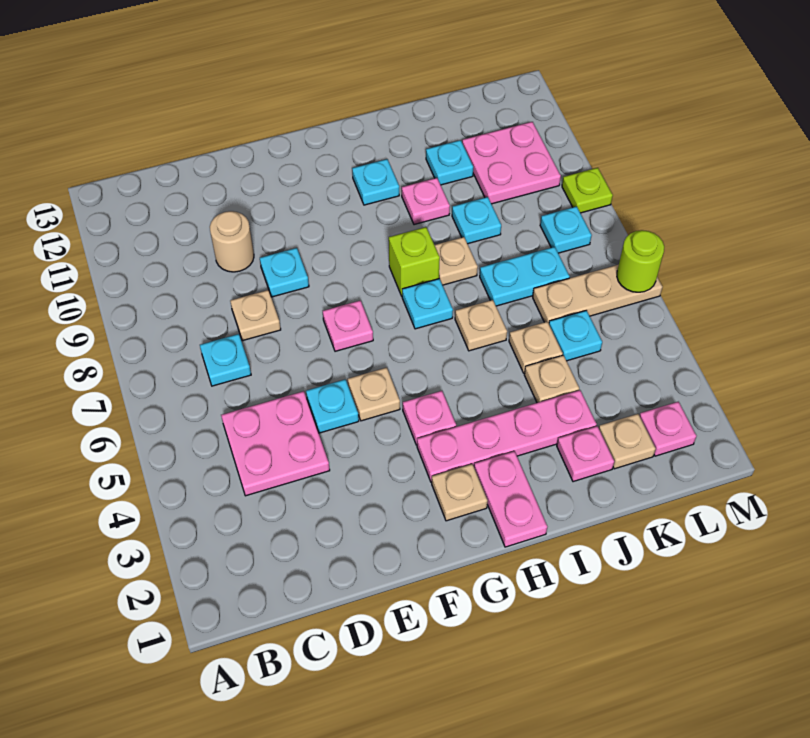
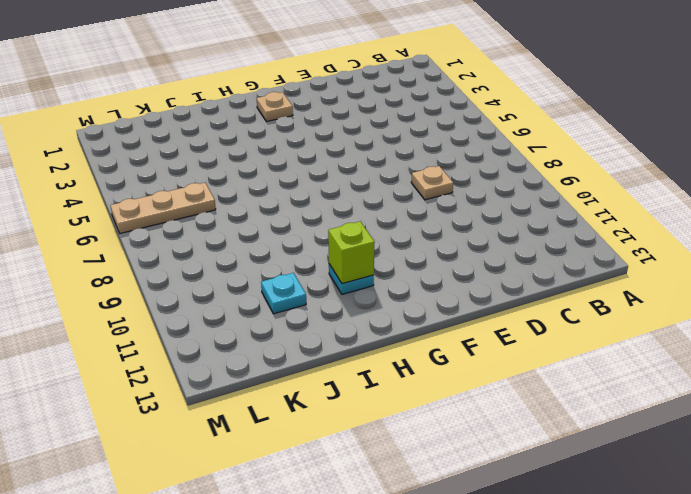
lime 1x1 brick [328,221,375,284] -> lime 1x1 brick moved to [389,227,440,296]
none -> pink 2x2 plate [221,391,330,496]
none -> cyan 1x1 plate [200,334,251,386]
none -> tan 1x1 round brick [210,211,254,272]
none -> cyan 1x1 plate [306,379,359,433]

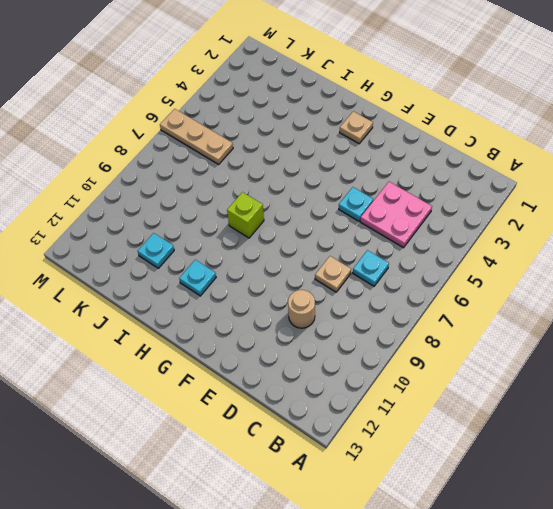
none -> cyan 1x1 plate [260,248,309,297]
none -> tan 1x1 plate [348,368,400,421]
none -> pink 1x1 plate [323,300,373,351]
none -> pink 1x4 plate [417,390,597,482]

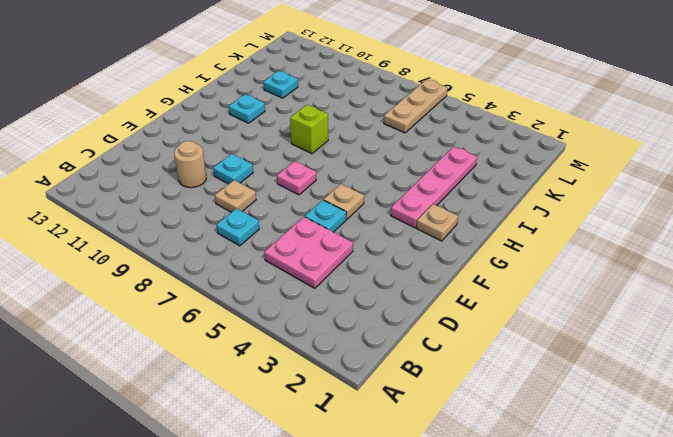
none -> pink 1x1 plate [403,391,456,445]
none -> pink 1x2 plate [474,451,547,547]
none -> cyan 1x1 plate [402,279,453,329]
none -> tan 1x1 plate [455,300,507,351]

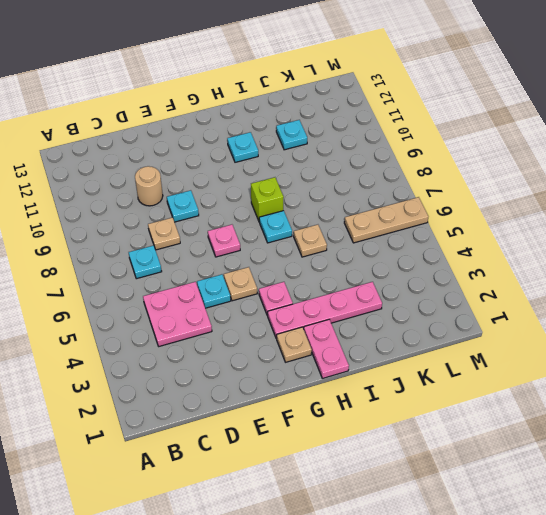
none -> tan 1x1 plate [435,237,478,285]
none -> pink 1x1 plate [402,178,450,225]
none -> pink 1x1 plate [557,426,614,482]
none -> tan 1x1 plate [524,355,579,403]

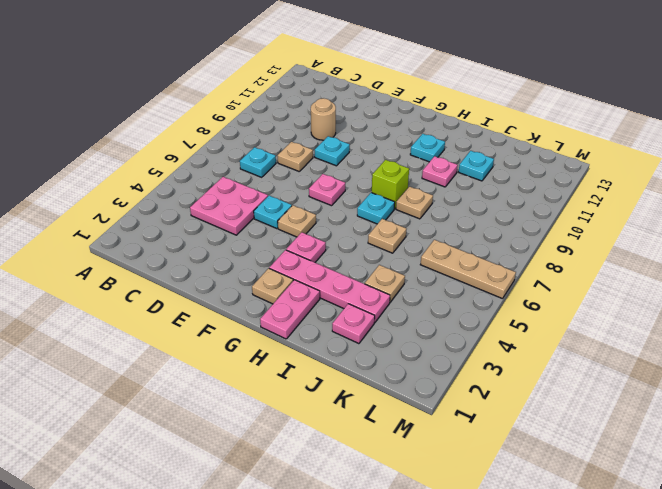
none -> tan 1x1 plate [509,322,563,373]
none -> cyan 1x2 plate [480,247,570,306]
none -> cyan 1x1 plate [452,197,501,244]
none -> tan 1x1 plate [599,414,656,469]

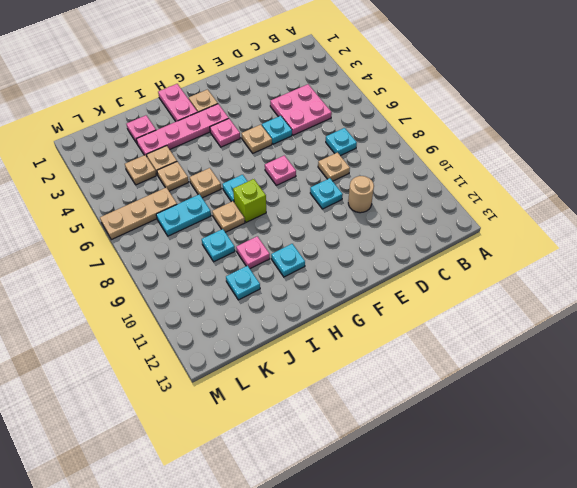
tan 1x1 plate [125,155,156,185] -> tan 1x1 plate moved to [599,414,656,469]
none -> cyan 1x1 plate [549,310,602,361]
none -> pink 2x2 plate [462,122,561,204]
none -> pink 1x1 plate [639,402,696,456]
none -> cyan 1x1 plate [540,206,592,253]

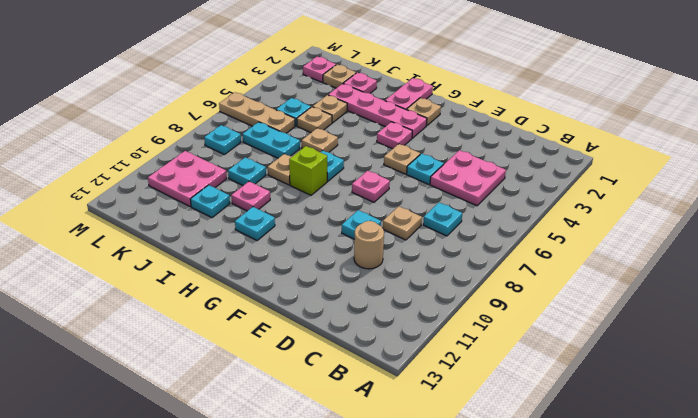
none -> lime 1x1 plate [562,168,613,213]
none -> lime 1x1 round brick [617,230,664,292]

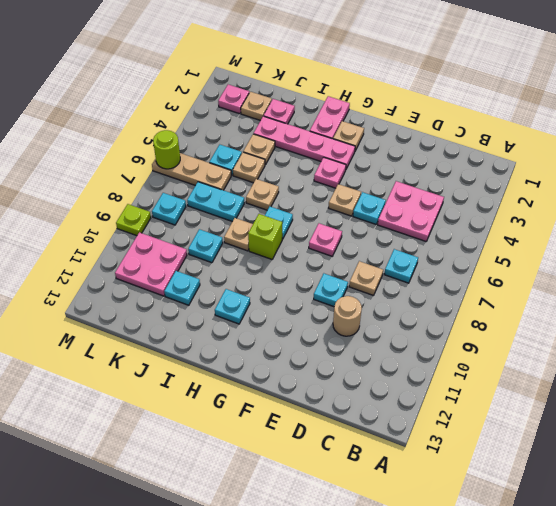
none -> pink 1x1 plate [402,178,450,225]

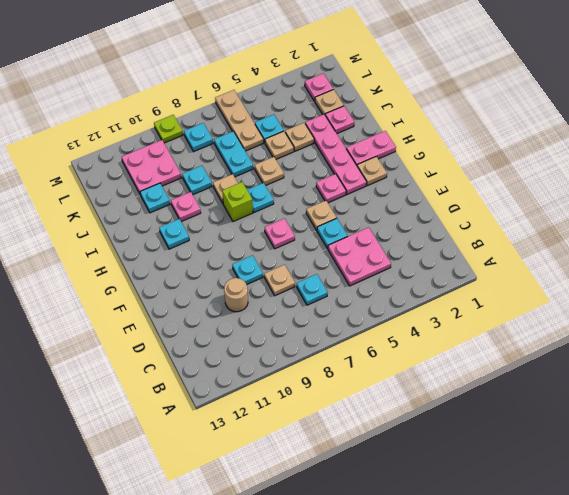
none -> lime 1x1 round brick [617,230,664,292]

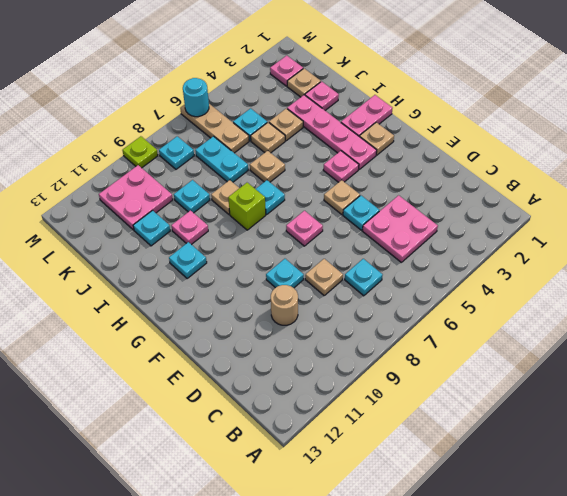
cyan 1x1 round brick [183,78,209,117] -> lime 1x1 round brick [617,230,664,292]

